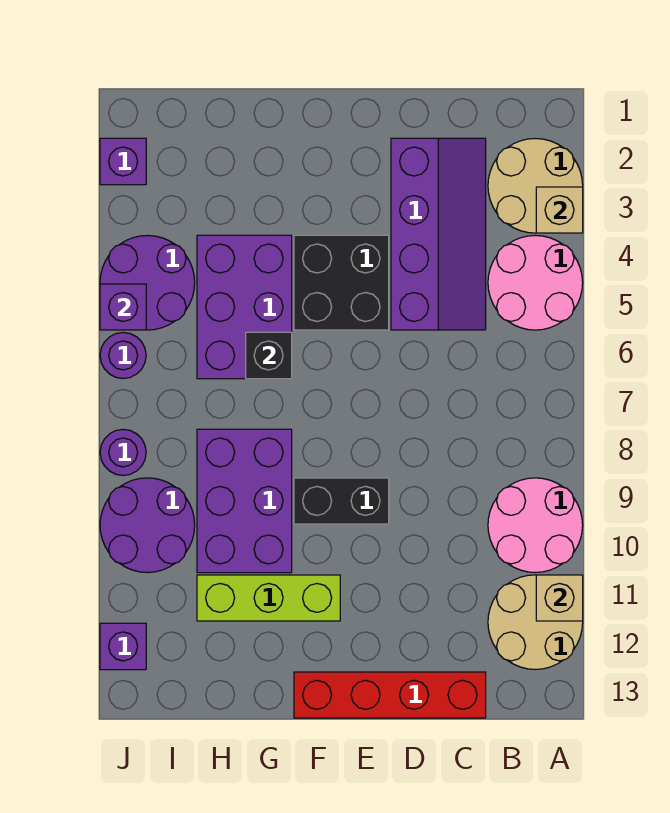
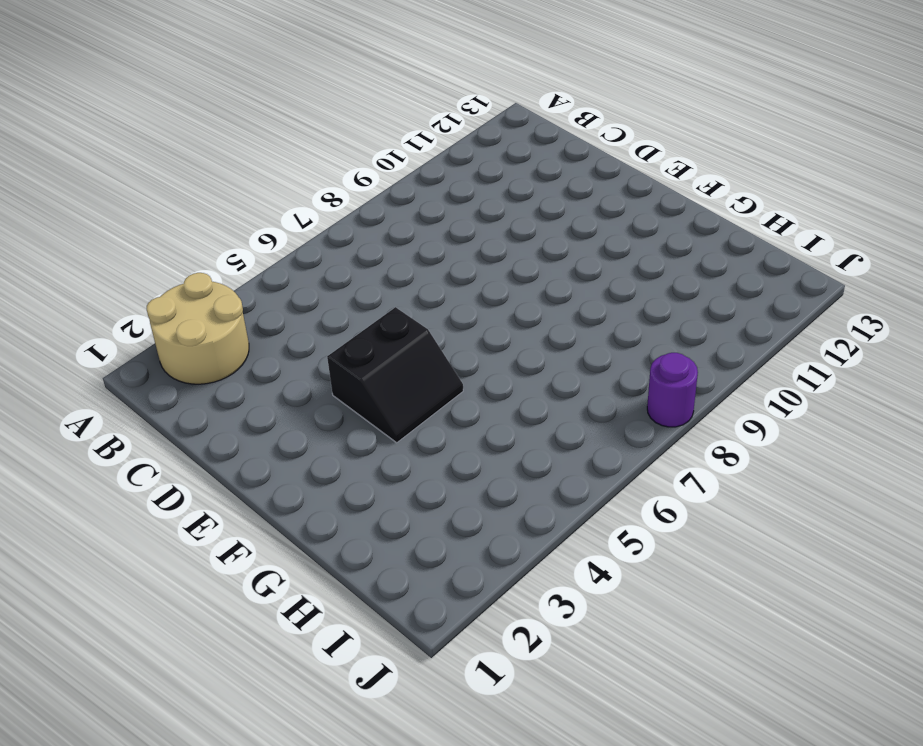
black 2x2 slope [327,307,463,443] -> black 2x2 brick [294,235,389,330]
none -> pink 2x2 round brick [488,235,583,330]
none -> pink 2x2 round brick [488,478,583,573]
none -> tan 2x2 round brick [488,575,583,670]

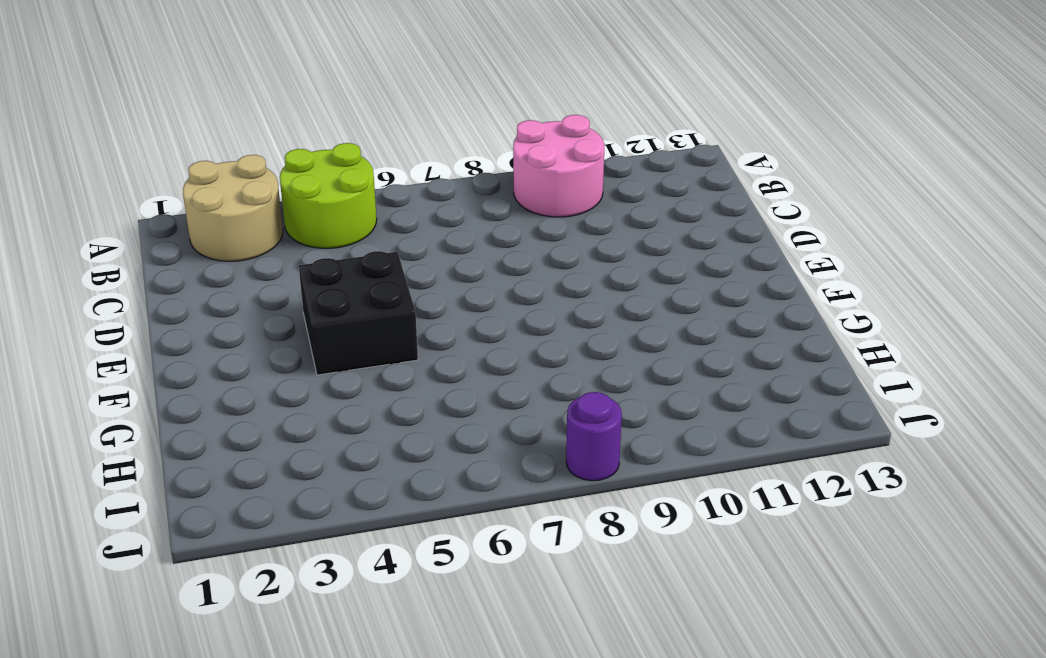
lime 2x2 round brick [280,143,377,248] -> pink 2x2 round brick [488,235,583,330]
none -> tan 2x2 round brick [488,575,583,670]
none -> purple 2x4 slope [391,138,486,330]
none -> red 1x4 brick [294,672,486,718]

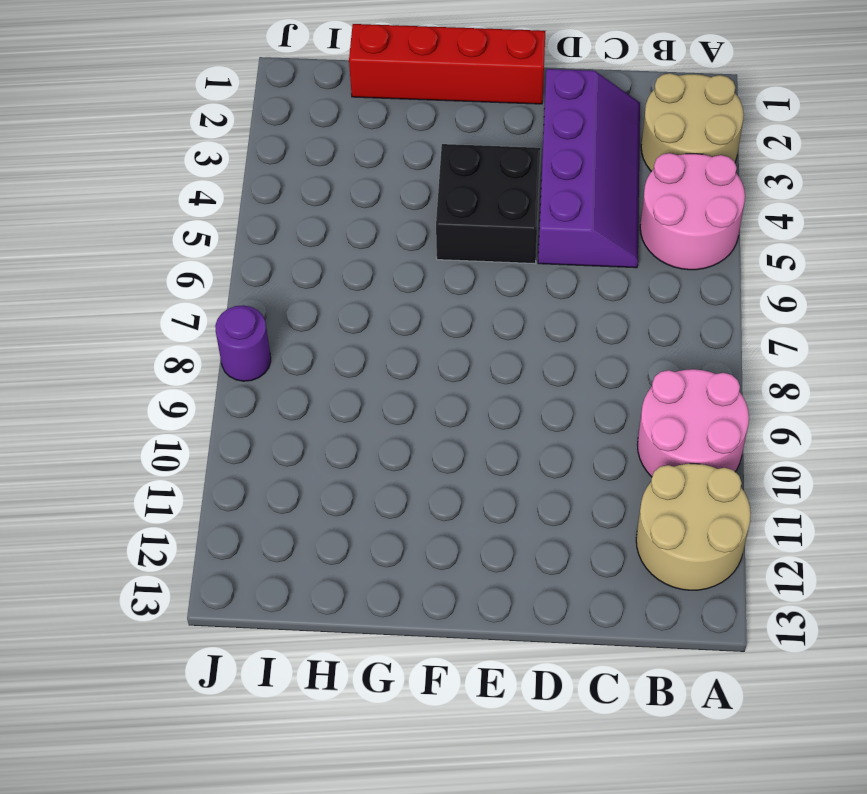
red 1x4 brick [349,24,545,104] -> red 1x4 brick moved to [294,672,486,718]
none -> black 1x2 brick [294,478,389,524]
none -> lime 1x3 brick [197,575,340,621]
none -> purple 2x3 brick [197,235,292,379]

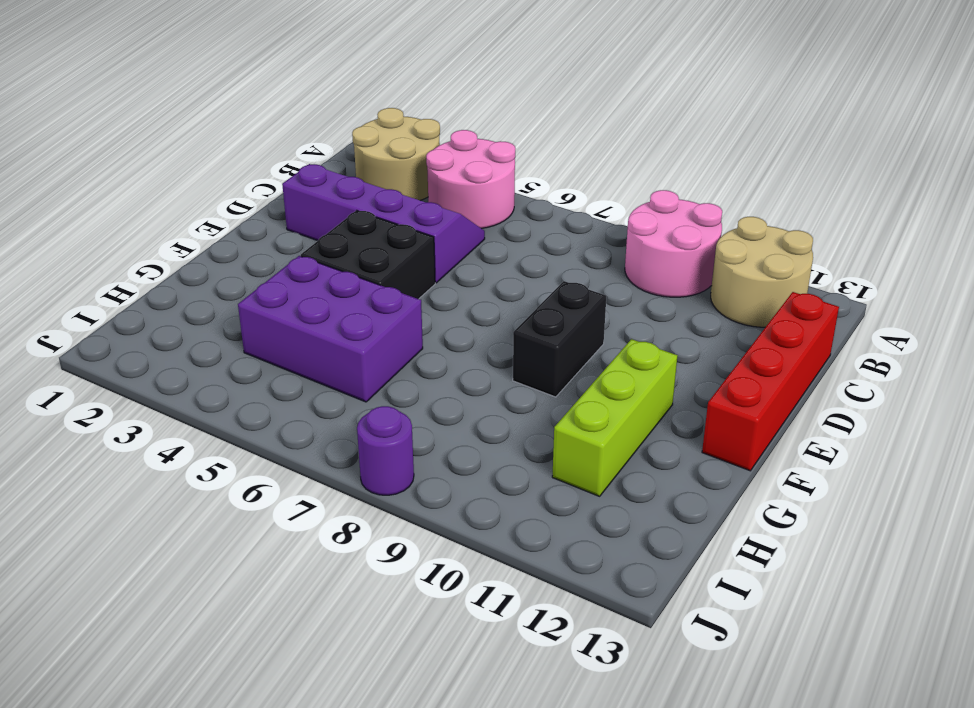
none -> purple 2x3 brick [197,429,292,573]
none -> purple 2x2 round brick [100,235,195,330]
none -> purple 2x2 round brick [100,478,195,573]

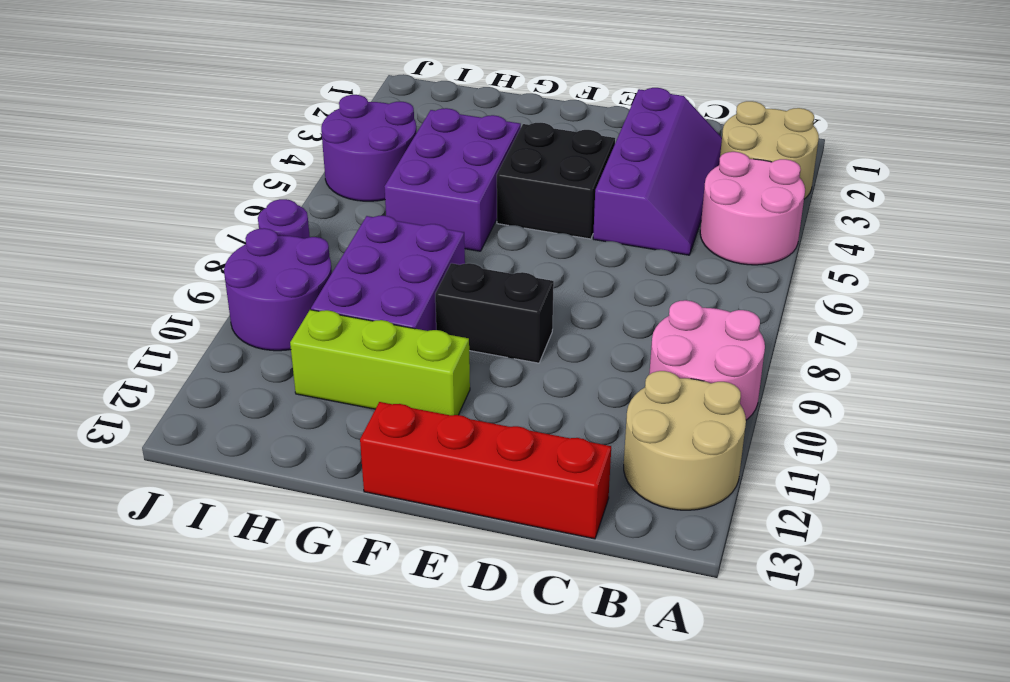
none -> purple 1x1 brick [100,138,146,185]
none -> purple 1x1 round brick [100,332,146,379]
none -> purple 1x1 brick [100,623,146,670]

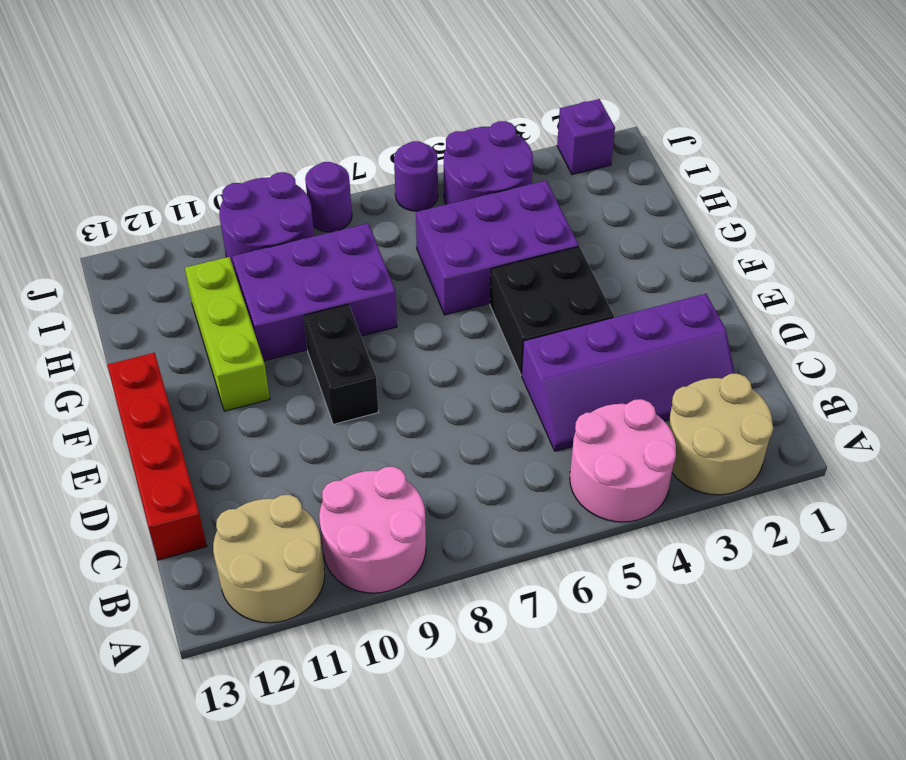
none -> purple 1x1 brick [100,623,146,670]
none -> tan 1x1 brick [536,187,583,233]
none -> tan 1x1 brick [536,575,583,621]

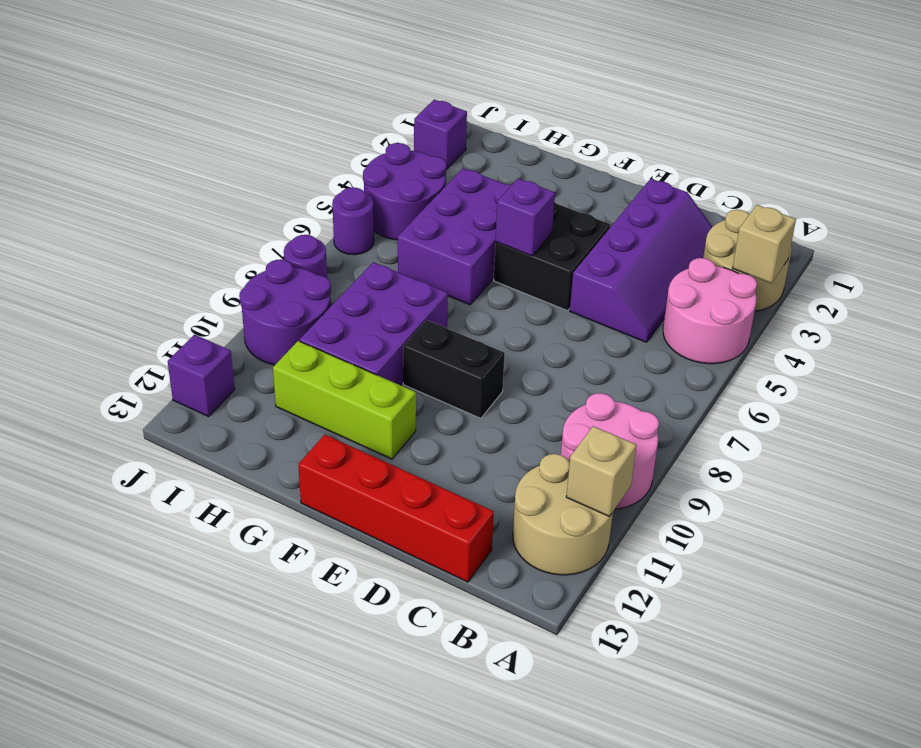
purple 1x1 brick [496,179,555,256] -> purple 1x1 brick moved to [100,284,146,330]
none -> black 1x1 brick [246,332,292,379]

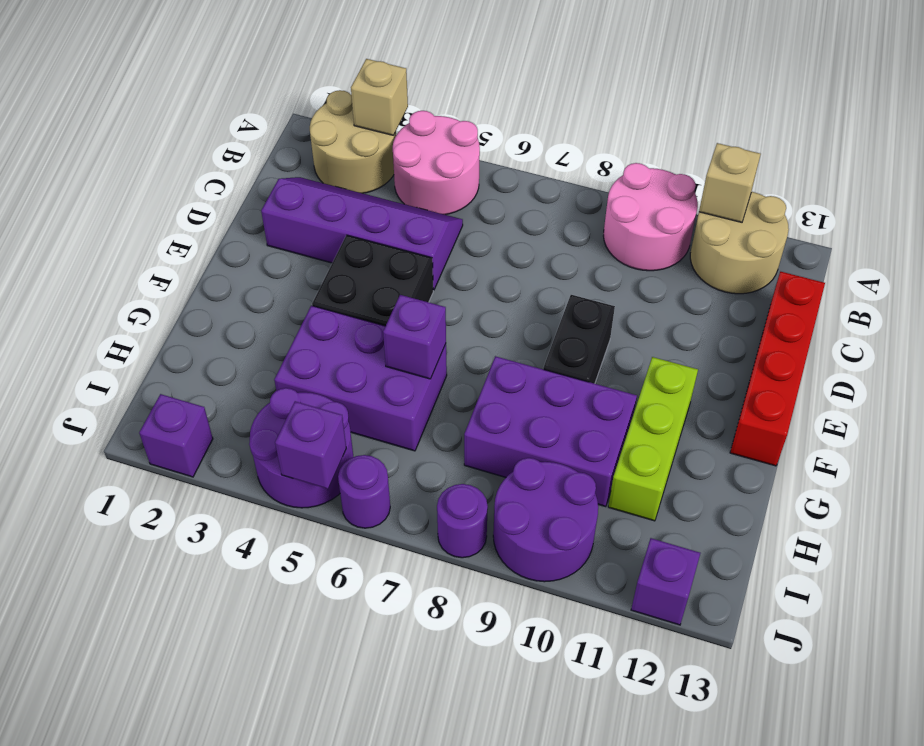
purple 1x1 brick [383,295,446,379] -> black 1x1 brick [246,332,292,379]

